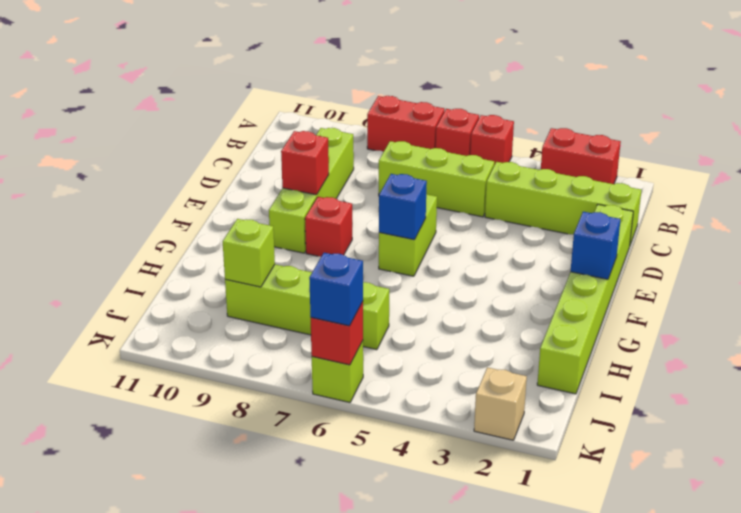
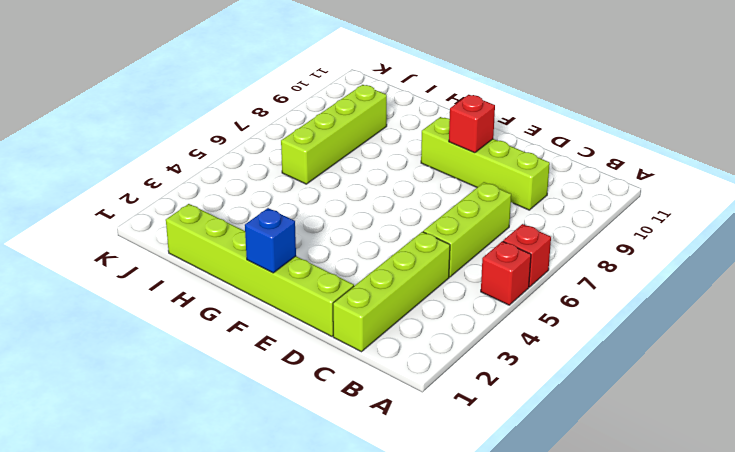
none -> red 1x2 brick [541,128,621,184]
none -> red 1x2 brick [367,96,445,152]
none -> lime 1x2 brick [379,194,437,276]

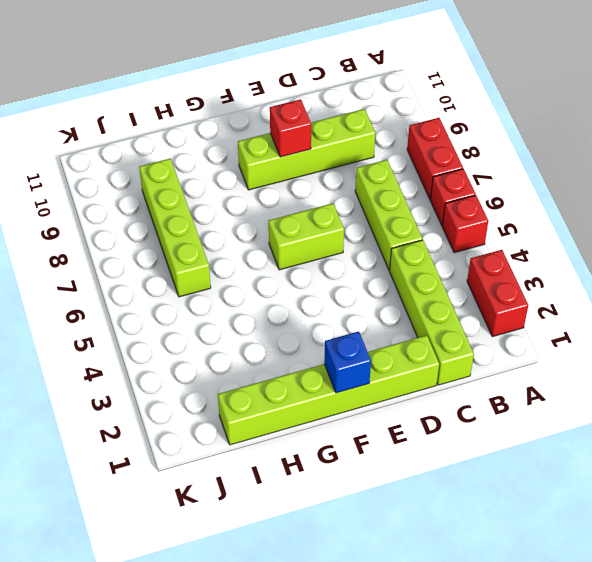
none -> red 1x1 brick [305,197,352,257]
none -> tan 1x1 brick [474,367,527,440]
none -> lime 1x1 brick [312,341,363,403]

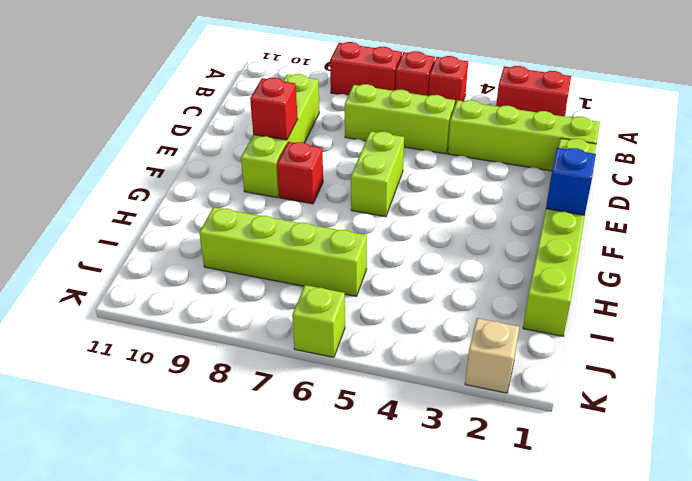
none -> blue 1x1 brick [379,174,427,240]
none -> lime 1x1 brick [223,219,275,287]
none -> red 1x1 brick [311,302,363,365]

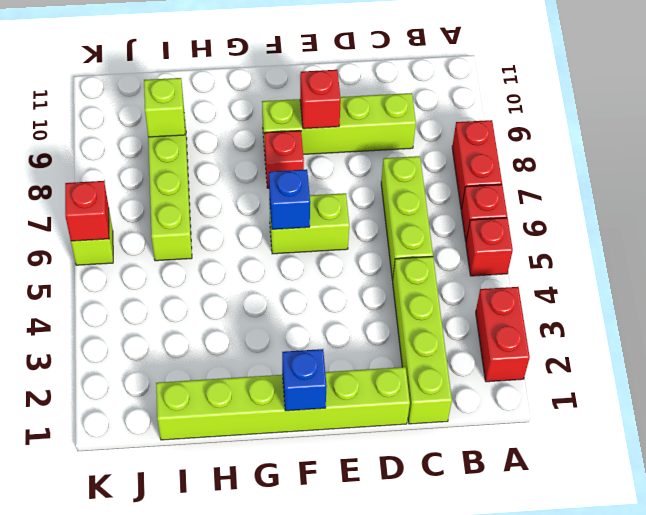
none -> tan 1x1 brick [474,367,527,440]
none -> blue 1x1 brick [309,253,363,326]

